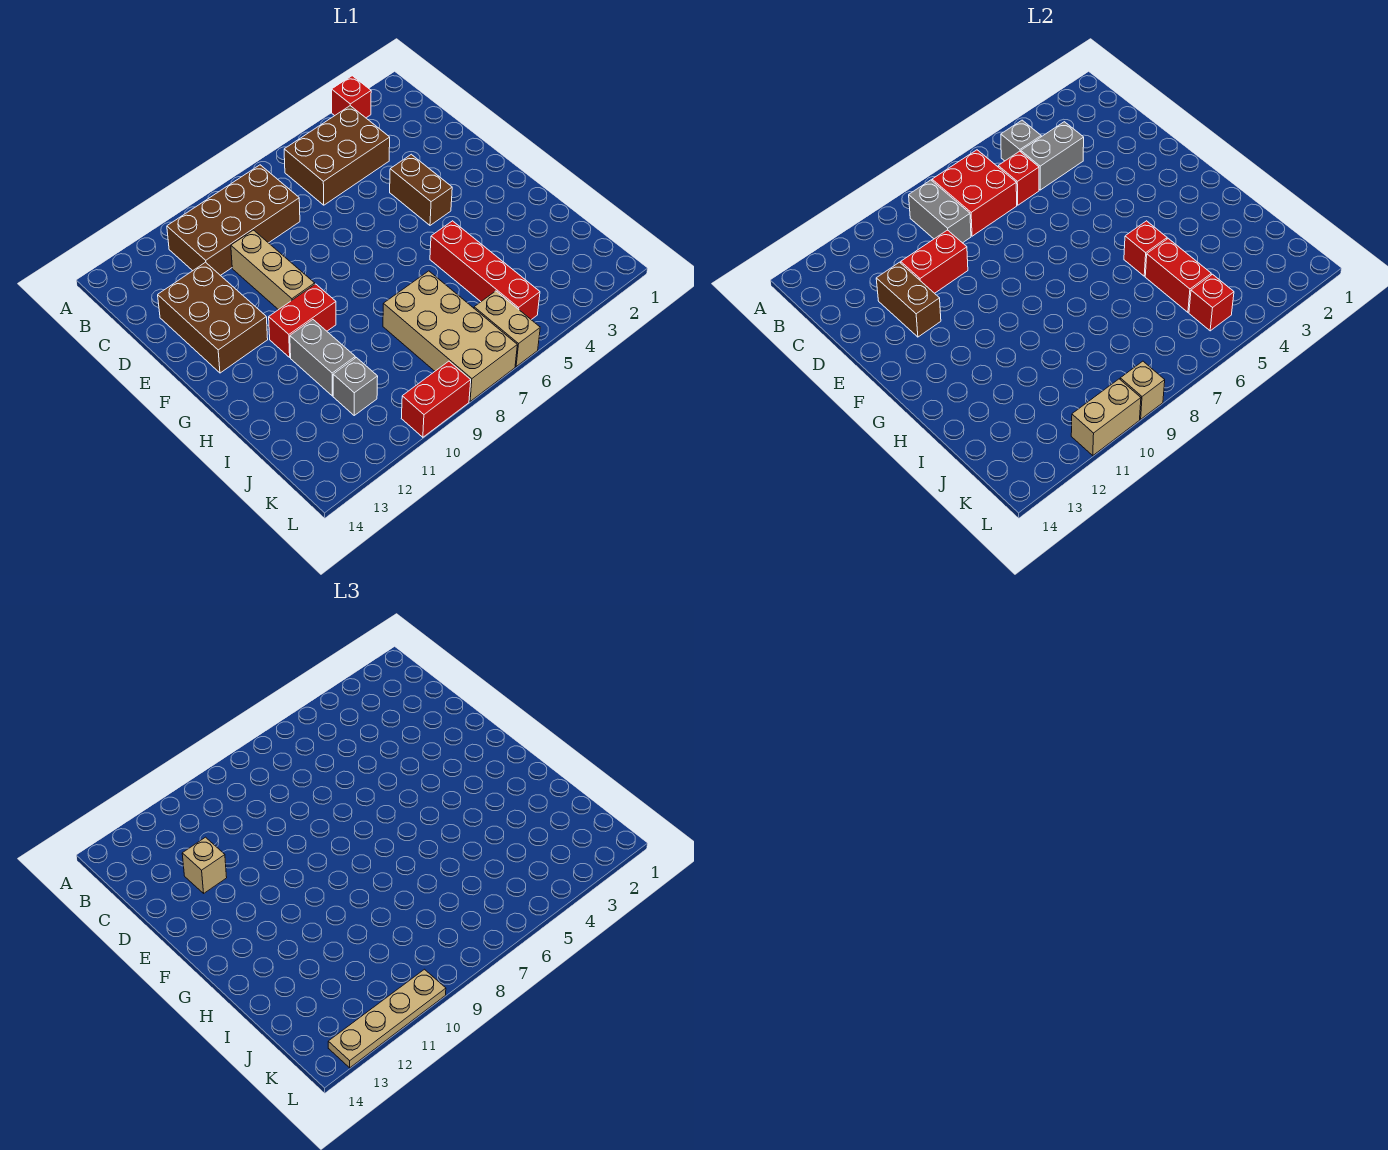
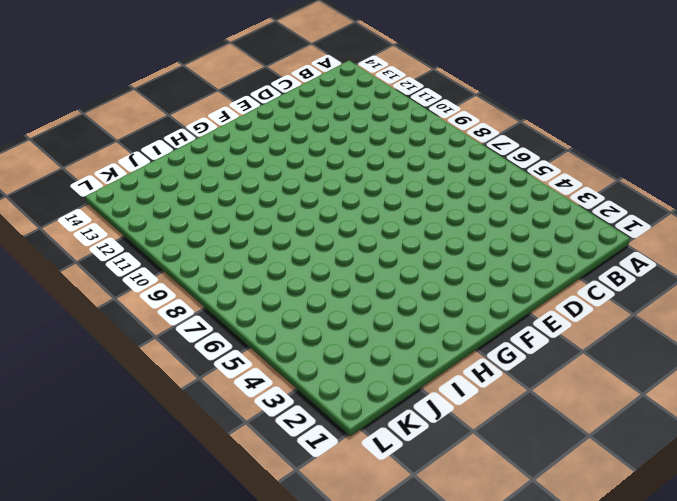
none -> red 1x1 brick [332,76,371,118]
none -> brown 2x3 brick [284,106,390,205]
none -> brown 2x4 brick [167,165,300,275]

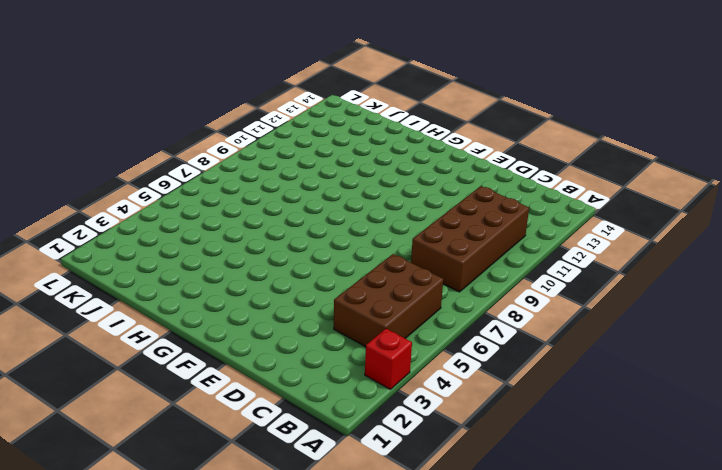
none -> tan 1x3 brick [231,230,315,310]
none -> brown 2x3 brick [158,262,268,373]
none -> brown 1x2 brick [390,154,452,225]

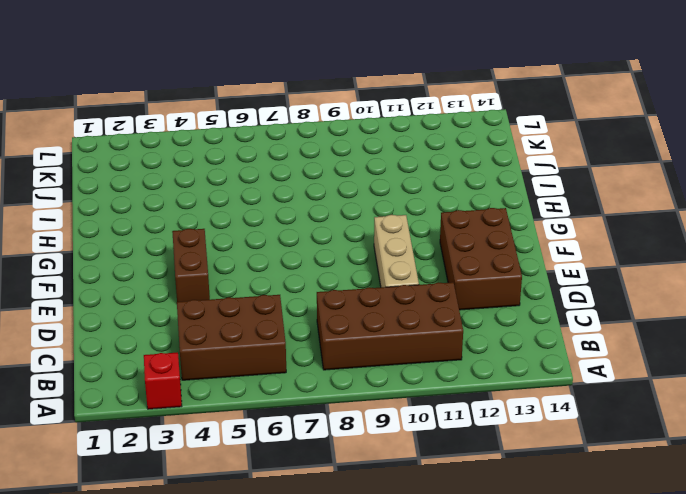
none -> red 1x2 brick [269,284,336,357]
none -> red 1x4 brick [430,221,540,320]
none -> grey 1x2 brick [290,320,355,396]

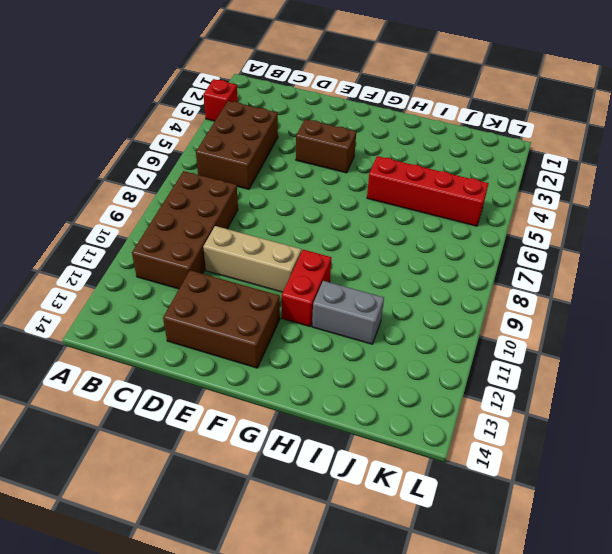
none -> tan 2x4 brick [383,271,517,402]
none -> grey 1x1 brick [333,358,378,415]
none -> tan 1x2 brick [474,291,540,367]

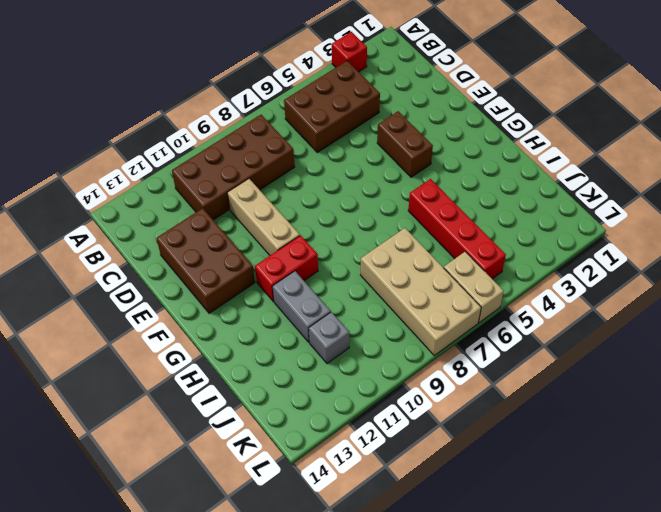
none -> red 1x2 brick [401,361,471,437]
none -> grey 1x1 brick [1001,120,1041,161]
none -> red 2x2 brick [932,150,1017,236]

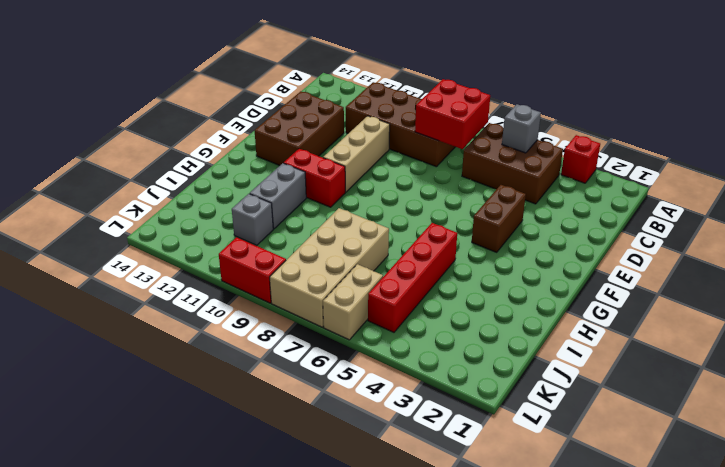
none -> grey 1x2 brick [909,180,971,243]
none -> grey 1x2 brick [1021,122,1084,190]
none -> red 1x1 brick [998,151,1039,205]

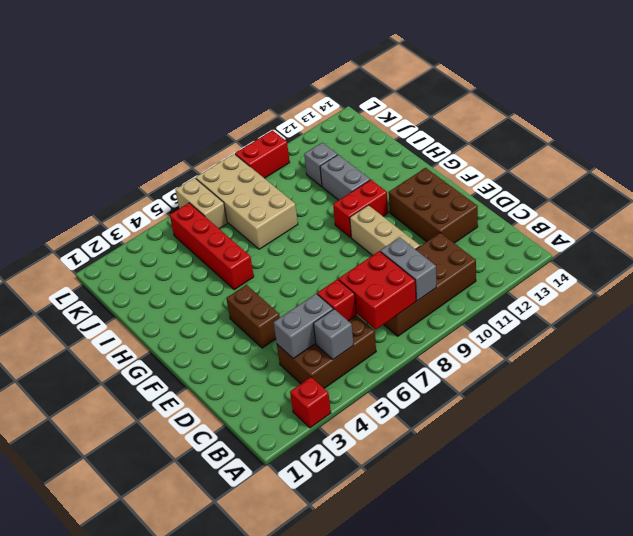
none -> red 1x2 brick [901,230,968,293]
none -> brown 1x2 brick [876,262,941,337]
none -> red 1x1 brick [1124,221,1167,276]

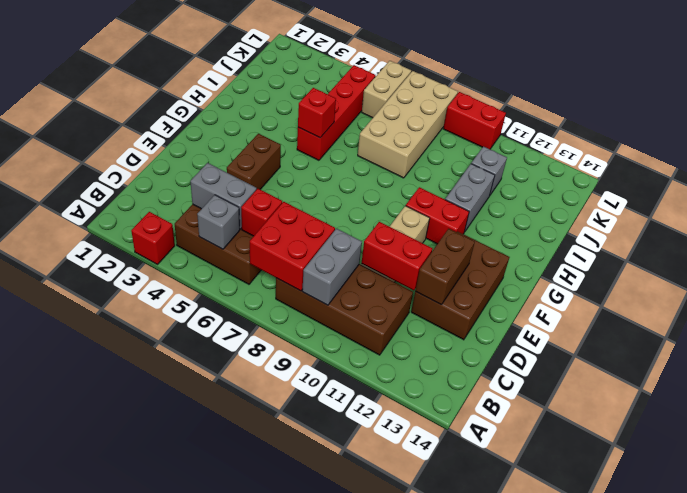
none -> red 1x2 brick [1145,239,1211,312]
none -> red 1x1 brick [1189,274,1234,331]
none -> tan 1x1 brick [1120,361,1165,419]

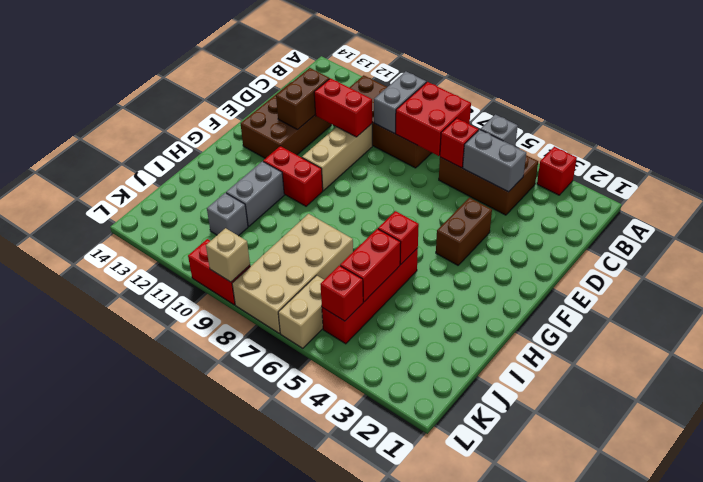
none -> tan 1x2 brick [1071,379,1141,456]
none -> tan 1x1 brick [182,837,227,893]
none -> tan 1x4 plate [328,969,446,1068]

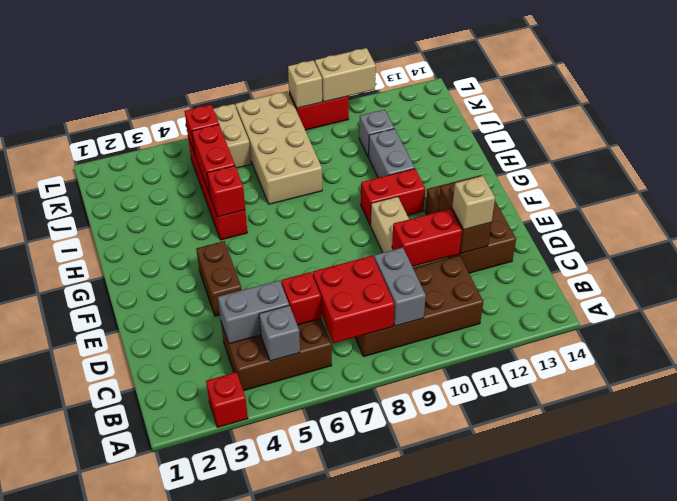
none -> tan 1x4 plate [328,969,446,1068]

